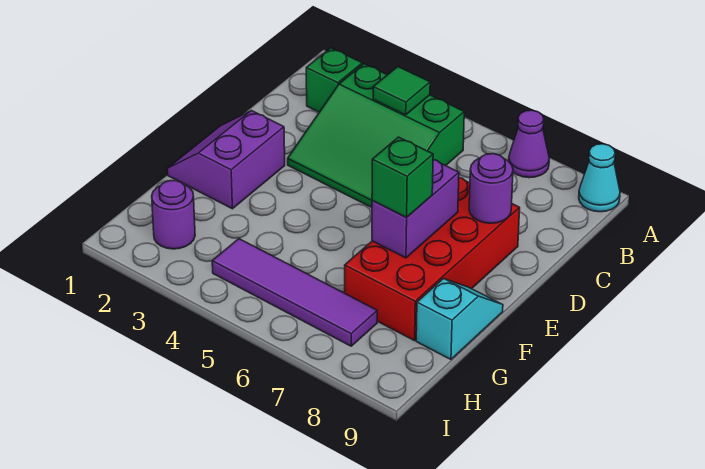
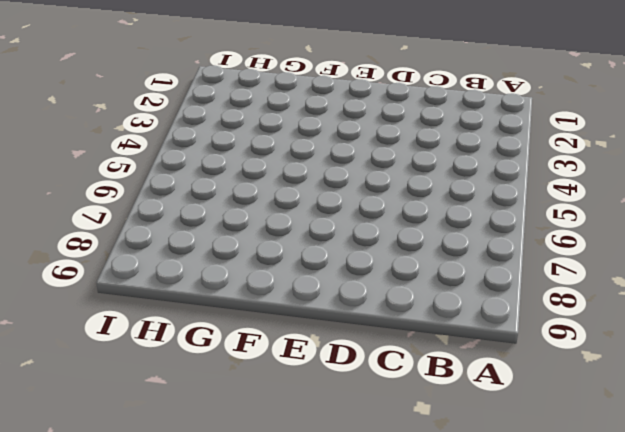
none -> purple 1x1 cone [509,110,549,178]
none -> cyan 1x1 cone [579,144,620,212]
none -> green 1x1 brick [306,48,362,112]

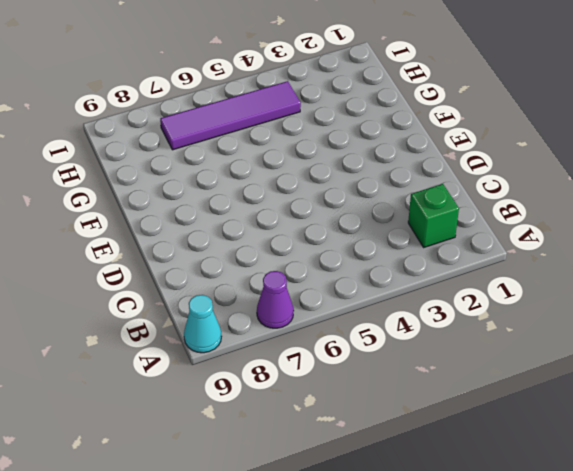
none -> green 3x3 slope [288,64,464,207]
none -> red 2x4 brick [345,178,520,341]
none -> purple 2x2 slope [167,111,285,209]

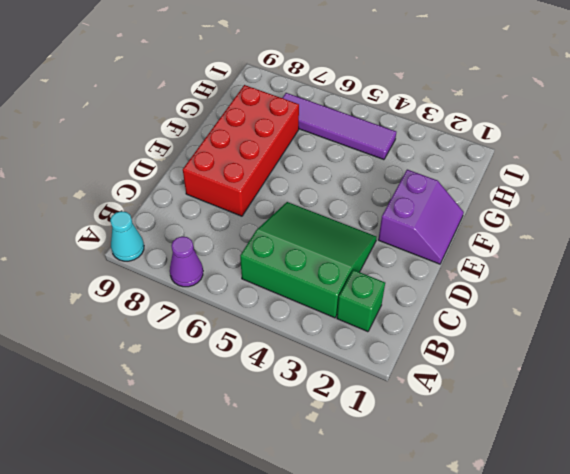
none -> cyan 1x2 slope [416,279,503,359]
none -> purple 1x1 round brick [152,180,195,249]
none -> green 1x1 tile [373,67,430,115]

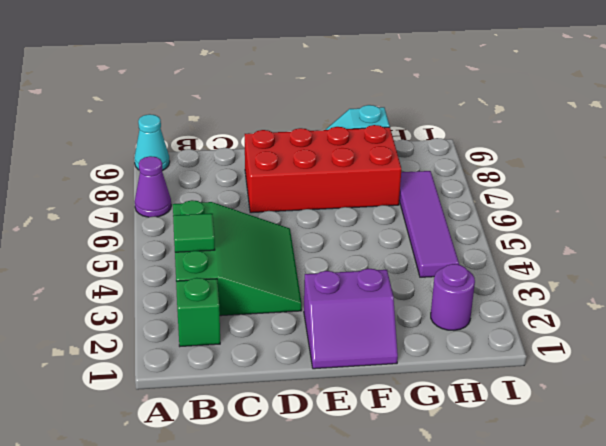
none -> purple 1x1 round brick [469,154,513,223]
none -> purple 1x2 brick [372,160,459,258]
none -> green 1x1 brick [372,137,433,217]

